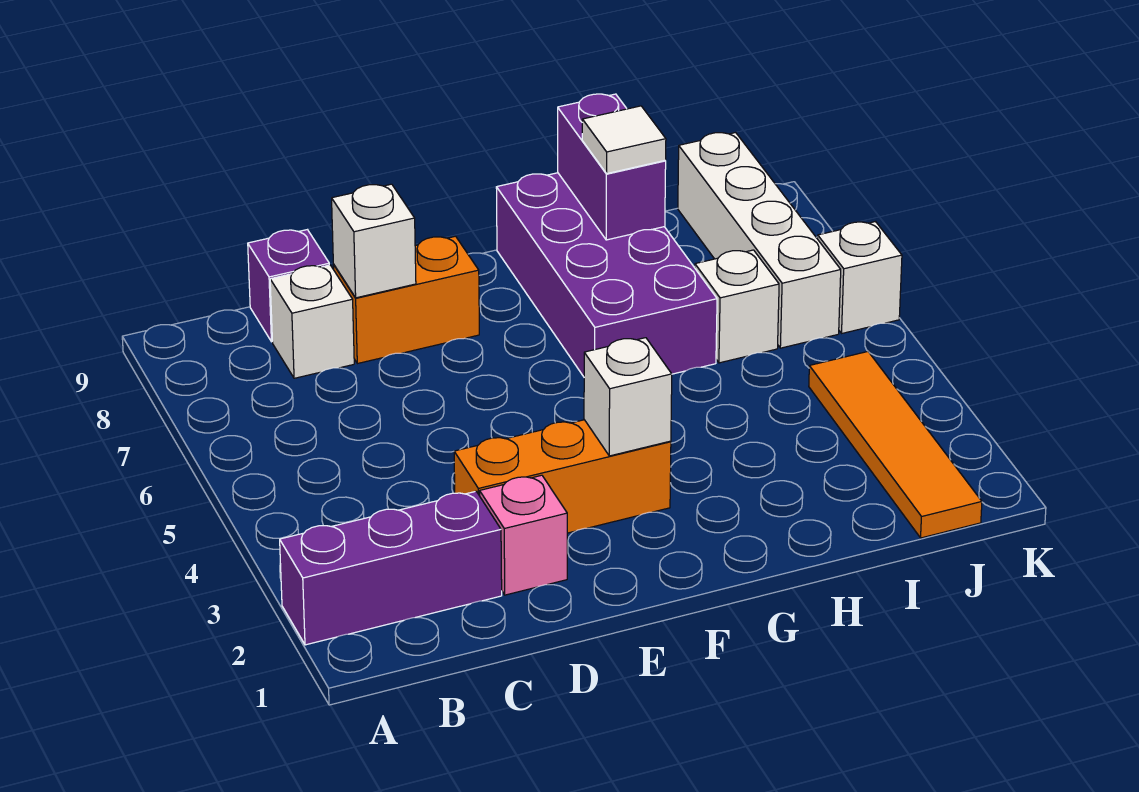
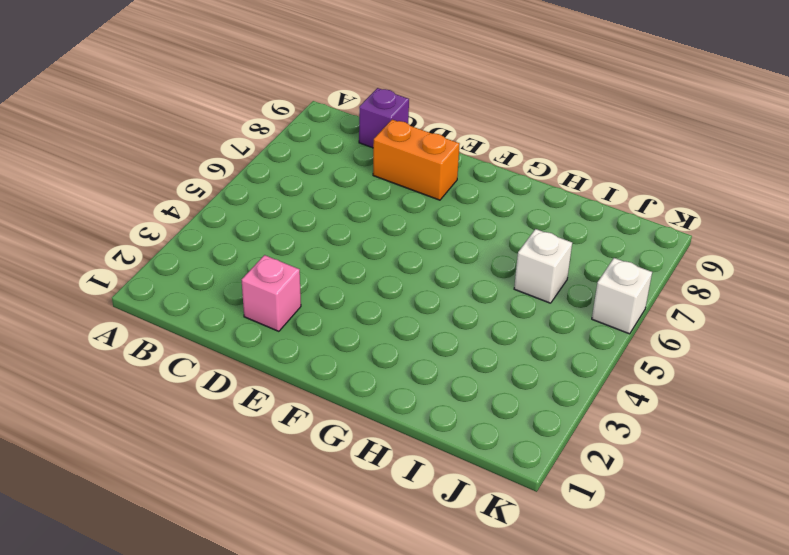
none -> purple 1x3 brick [280,491,502,645]
none -> white 1x1 brick [270,265,354,378]
none -> orange 1x3 brick [454,420,671,533]

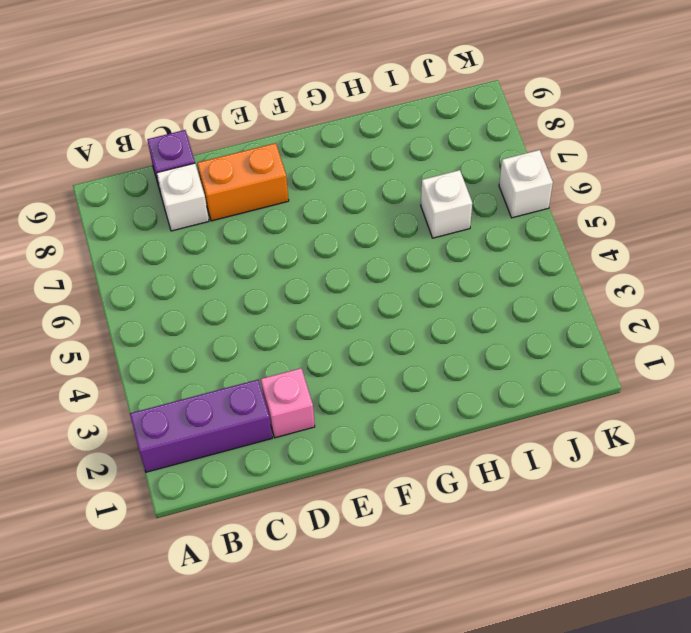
none -> orange 1x3 brick [454,420,671,533]
none -> purple 2x4 brick [496,173,717,377]
none -> orange 1x4 tile [809,352,982,538]

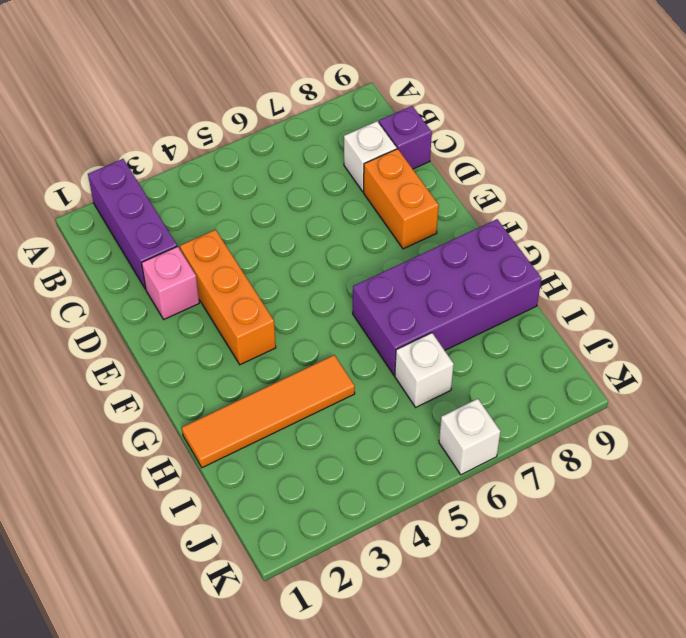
orange 1x4 tile [182,355,355,468] -> orange 1x4 tile moved to [809,352,982,538]
none -> white 1x4 brick [678,133,841,348]
none -> white 1x1 brick [332,184,416,298]
none -> white 1x1 brick [584,338,672,456]

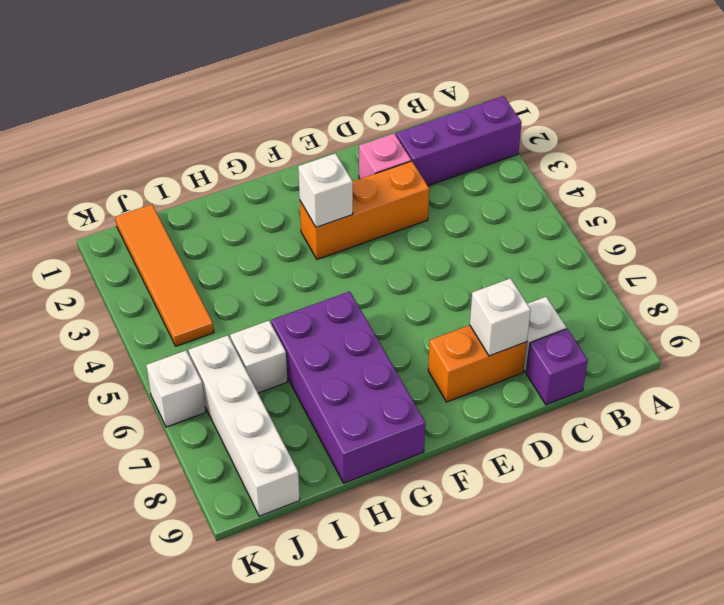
none -> purple 1x2 brick [558,94,666,240]
none -> white 1x1 tile [582,106,666,174]

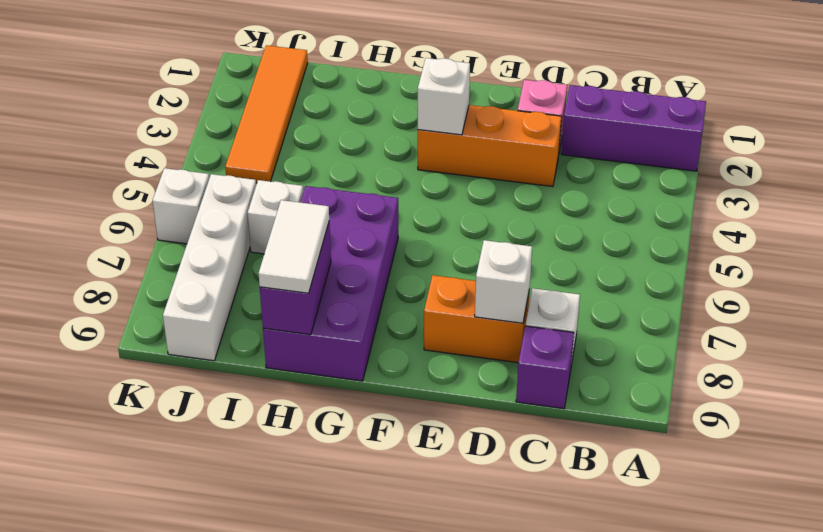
white 1x2 tile [259,200,329,293] -> white 1x1 tile [582,106,666,174]

